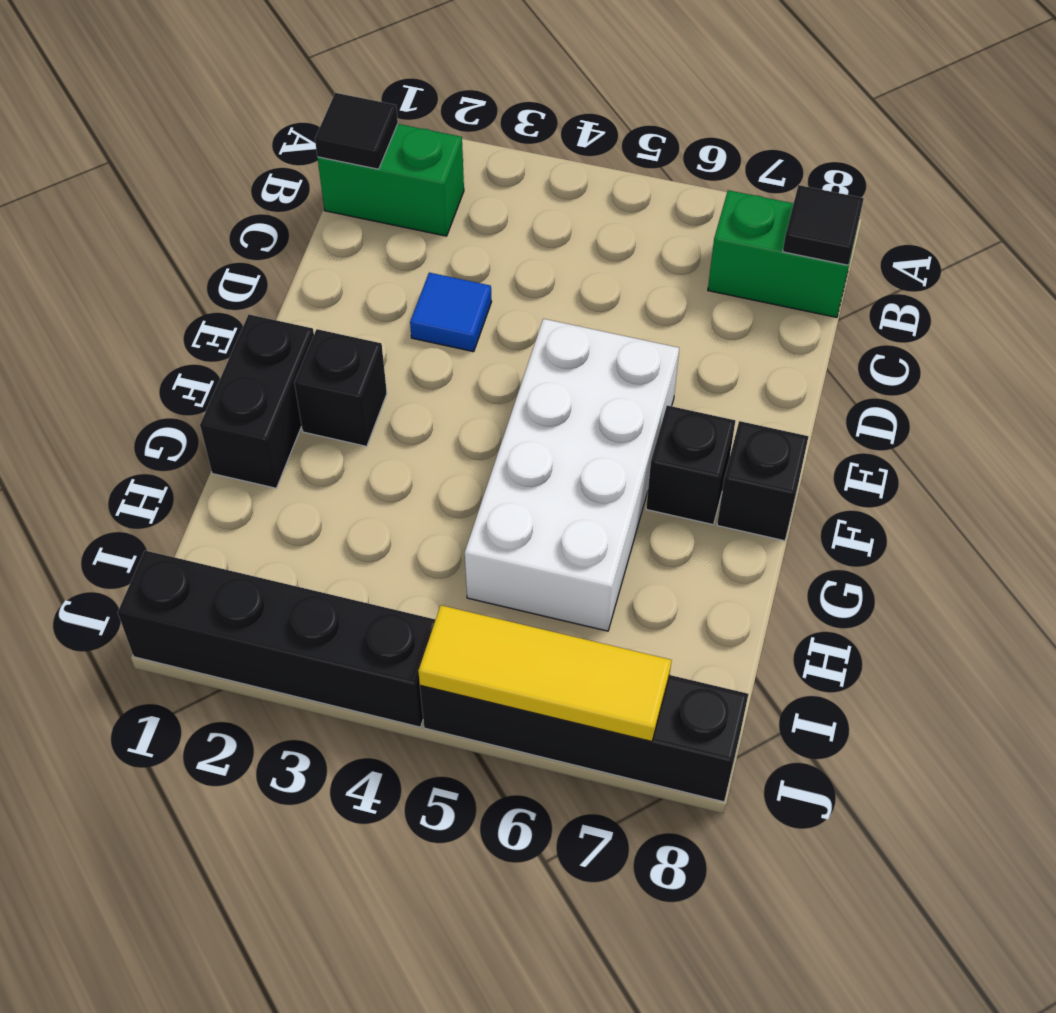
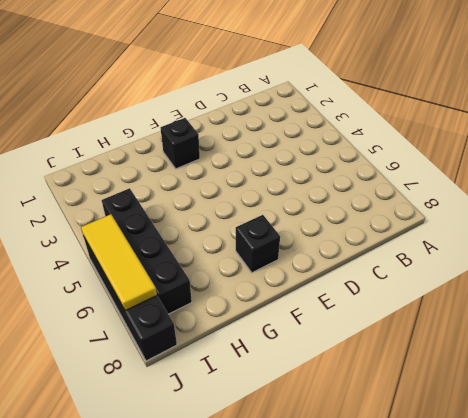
black 1x4 brick [102,188,192,314] -> black 1x4 brick moved to [118,551,435,727]
none -> green 1x2 brick [317,124,464,236]
none -> green 1x2 brick [708,190,856,317]
none -> blue 1x1 tile [410,273,492,352]

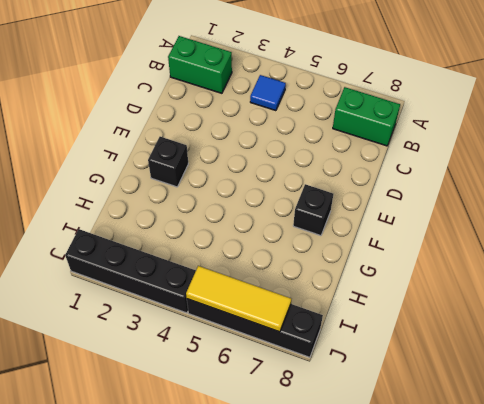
blue 1x1 tile [250,75,286,111] -> blue 1x1 tile moved to [410,273,492,352]
none -> white 2x4 brick [465,319,679,631]
none -> black 1x2 brick [200,315,314,488]
none -> black 1x1 brick [717,421,809,541]

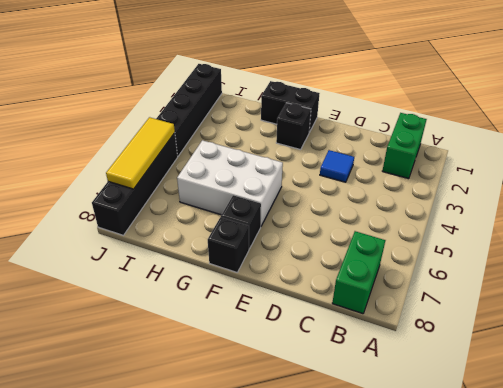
white 2x3 brick [177,140,283,226] -> white 2x4 brick [465,319,679,631]
none -> black 1x1 tile [315,93,398,169]
none -> black 1x1 tile [783,185,864,265]

